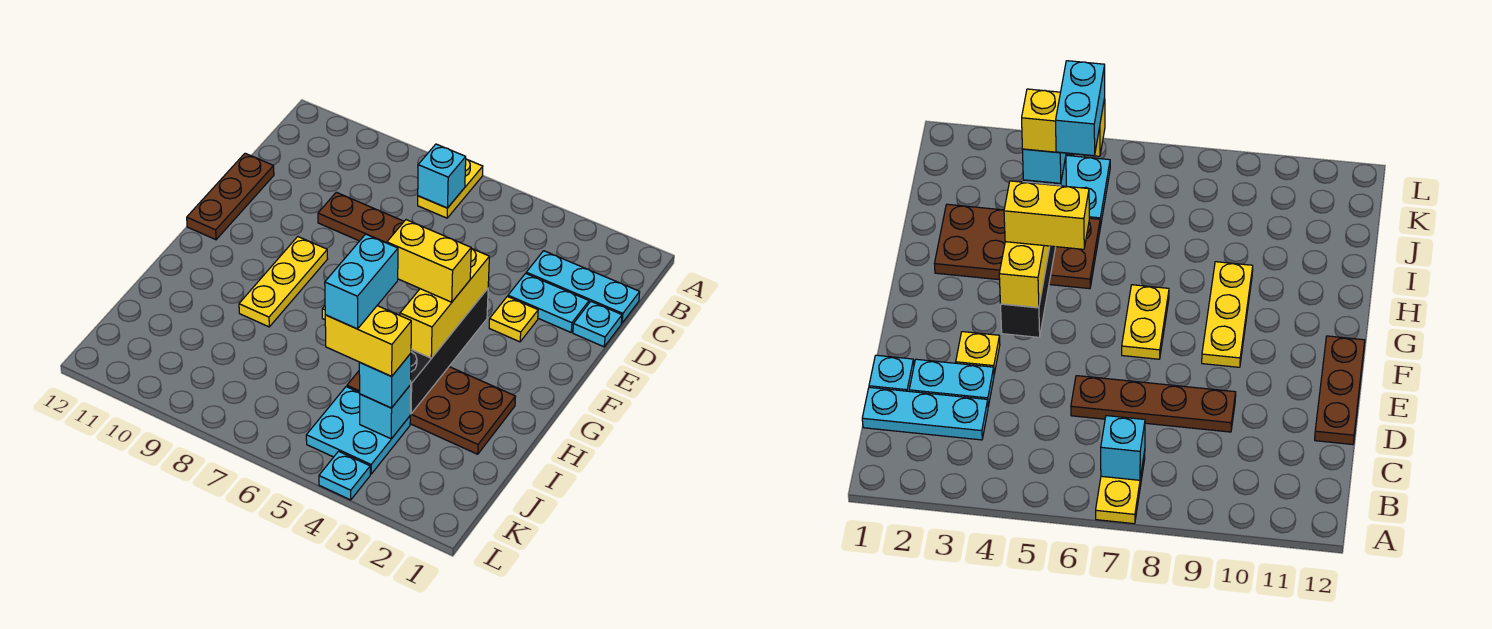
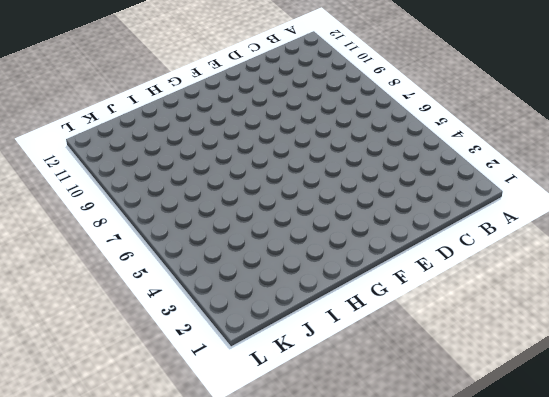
none -> yellow 1x2 plate [418,159,483,218]
none -> cyan 1x3 plate [526,251,640,323]
none -> cyan 1x1 plate [573,302,622,347]

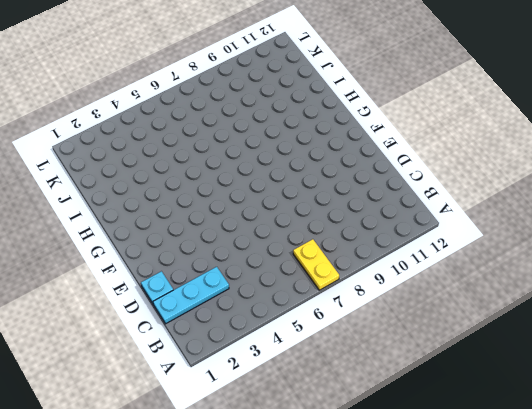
none -> cyan 1x2 plate [508,273,589,332]
none -> brown 1x4 plate [318,192,404,243]
none -> brown 1x3 plate [187,153,274,240]

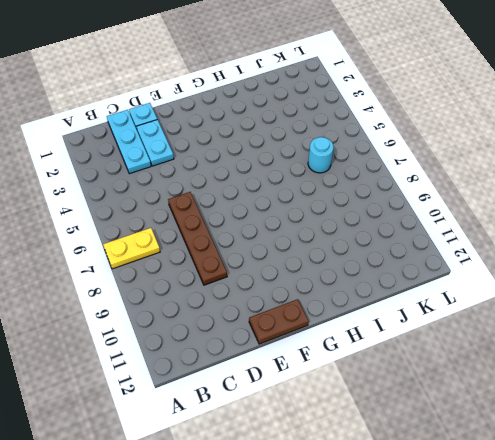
brown 1x2 plate [249,299,309,344] -> brown 1x3 plate [187,153,274,240]
cyan 1x1 round brick [308,137,333,173] -> none
none -> yellow 1x1 plate [489,296,538,342]
none -> yellow 1x2 plate [1122,285,1169,359]
none -> yellow 1x3 plate [239,237,328,327]

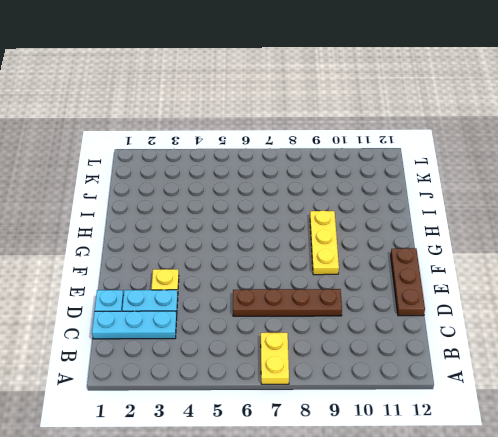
none -> yellow 1x2 plate [1122,285,1169,359]
none -> brown 2x4 plate [347,367,516,454]
none -> cyan 2x2 plate [306,387,410,474]

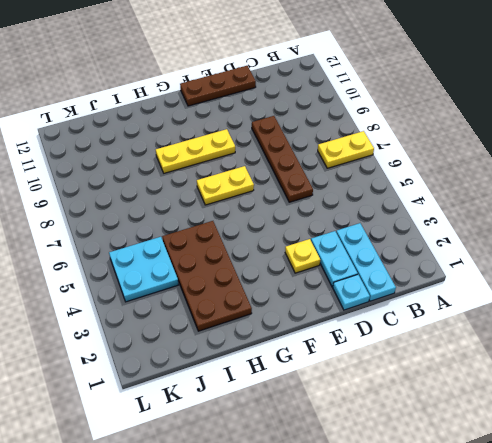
none -> cyan 1x1 plate [319,451,370,500]
none -> cyan 1x1 brick [418,144,466,208]
none -> black 1x4 brick [410,289,488,414]

